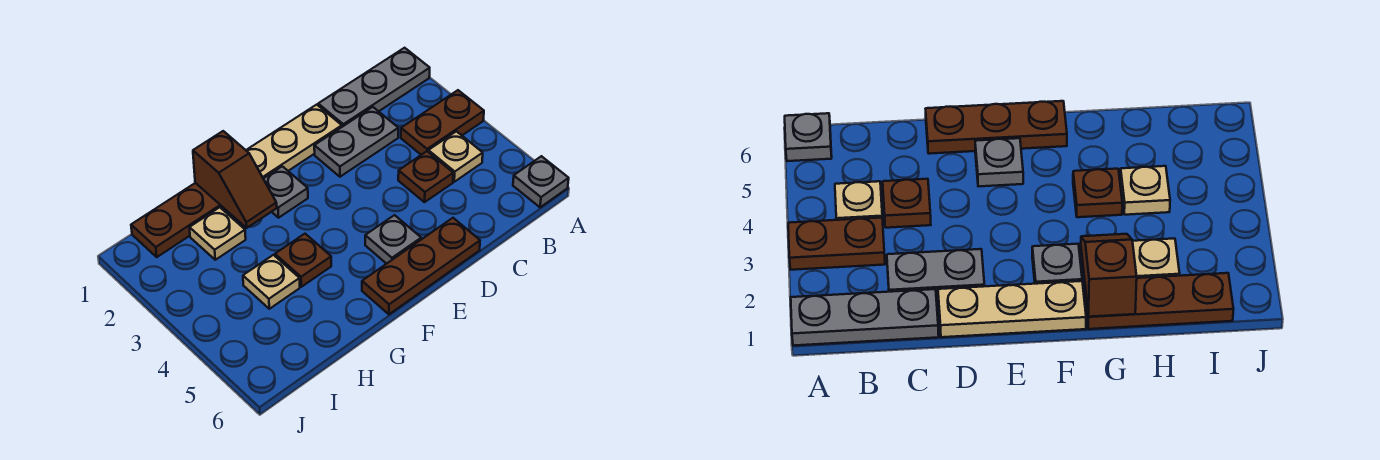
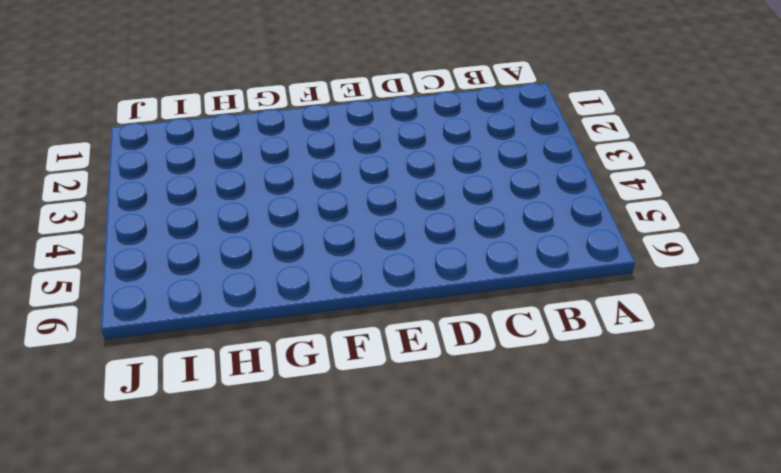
none -> grey 1x3 plate [318,48,430,127]
none -> brown 1x2 plate [401,90,484,155]
none -> grey 1x1 plate [513,156,569,207]

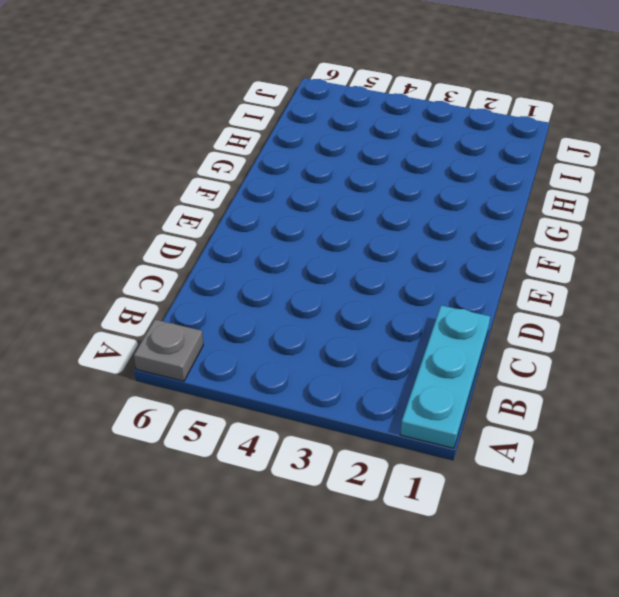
cyan 1x3 plate [400,305,490,448] -> grey 1x3 plate [318,48,430,127]
none -> brown 1x2 plate [401,90,484,155]
none -> tan 1x1 plate [428,131,483,182]
none -> grey 1x2 plate [314,107,398,177]

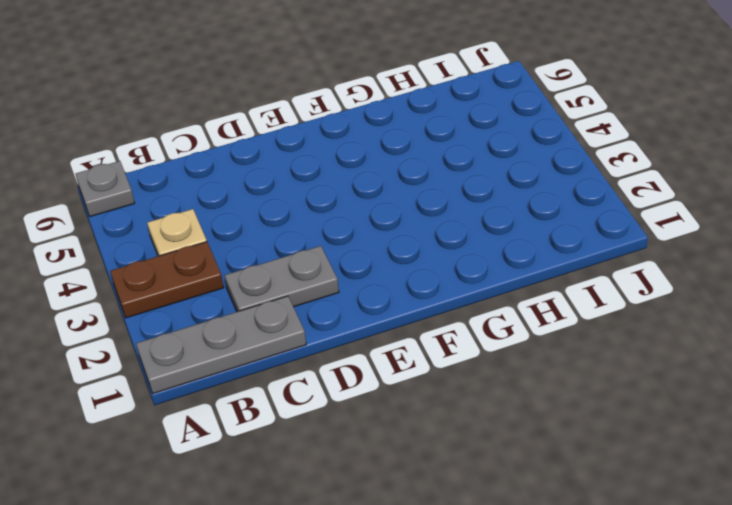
none -> brown 1x1 plate [398,151,453,202]
none -> tan 1x3 plate [246,105,342,179]
none -> brown 1x3 plate [362,218,480,314]

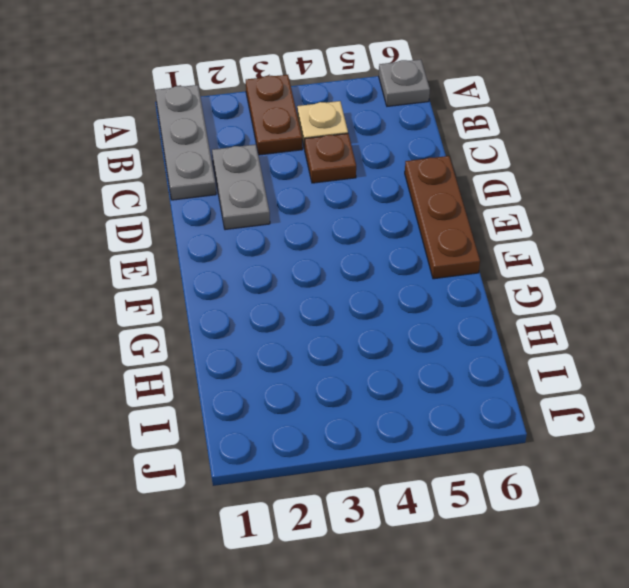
none -> tan 1x3 plate [246,105,342,179]
none -> grey 1x1 plate [365,215,421,264]
none -> grey 1x1 plate [264,166,308,218]

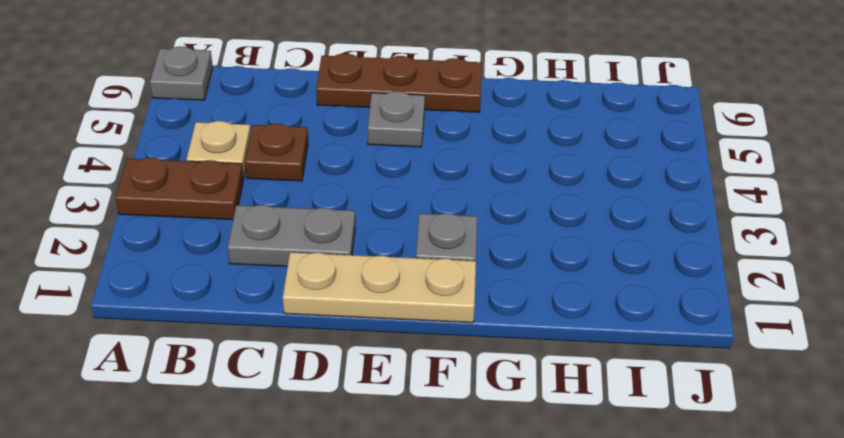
none -> grey 1x3 plate [318,48,430,127]
none -> brown 1x3 plate [131,183,227,257]
none -> brown 1x1 plate [275,234,331,287]

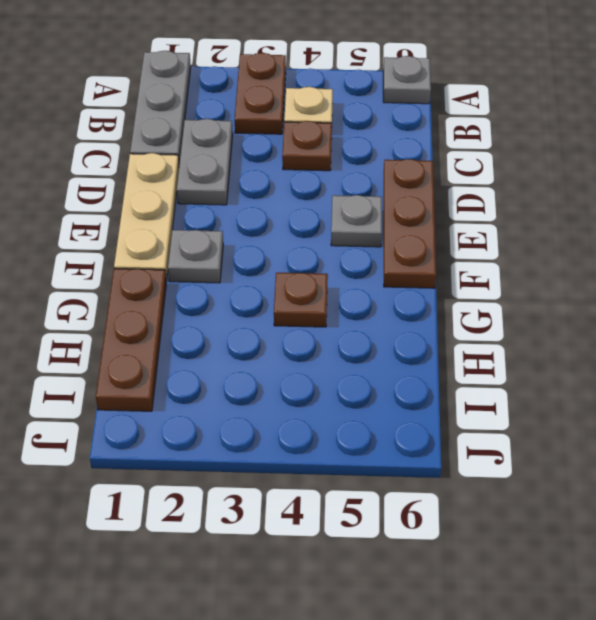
none -> tan 1x1 plate [189,207,246,260]
none -> tan 1x1 plate [243,255,300,309]
none -> brown 1x2 slope [193,131,277,228]

